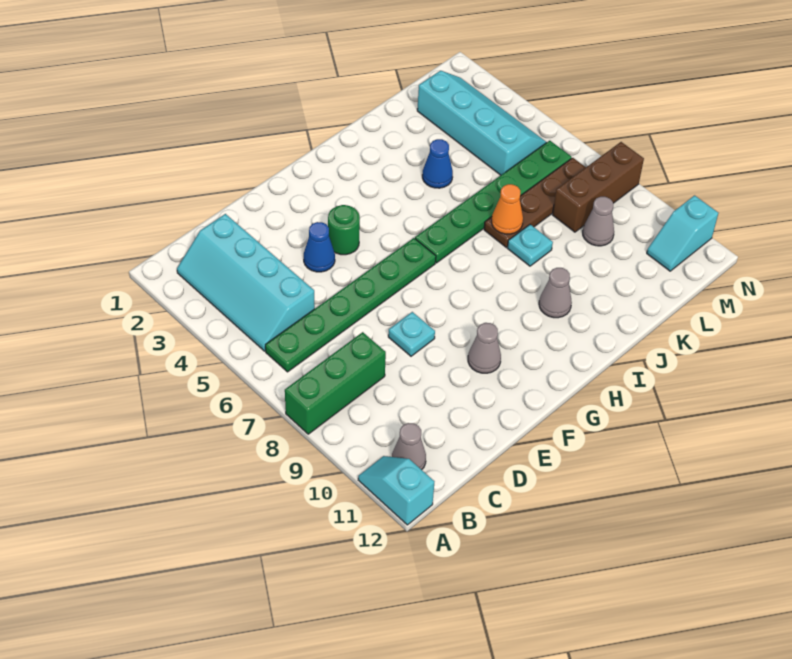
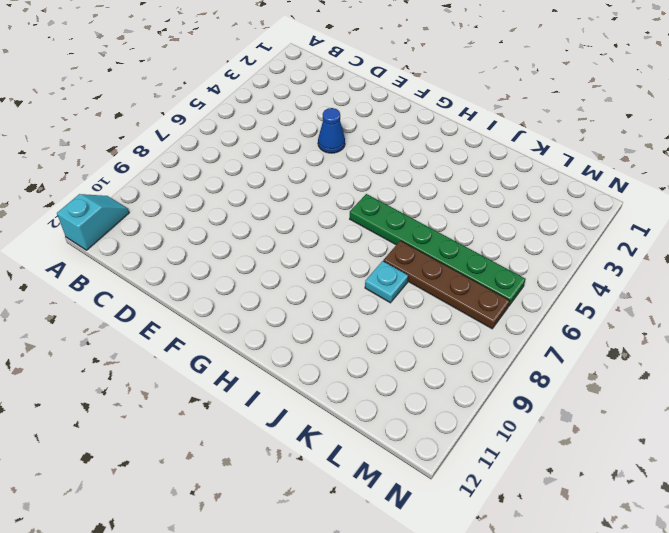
none -> green 1x3 brick [285,332,386,434]
none -> cyan 2x4 slope [177,214,315,351]
none -> green 1x6 plate [265,238,436,372]

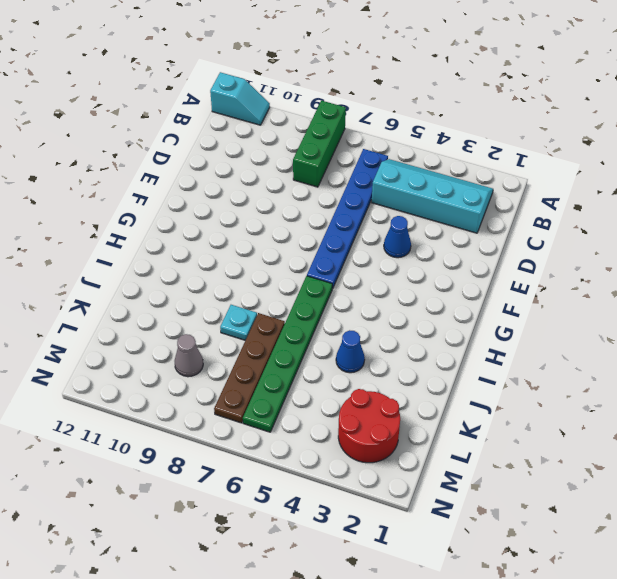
blue 1x6 plate [307,149,388,288] -> green 1x6 plate [265,238,436,372]
red 2x2 round brick [338,389,400,463] -> cyan 2x4 slope [417,71,547,175]
none -> grey 1x1 cone [392,423,426,470]
none -> cyan 1x1 plate [388,312,435,356]
none -> green 1x1 round brick [328,205,360,255]

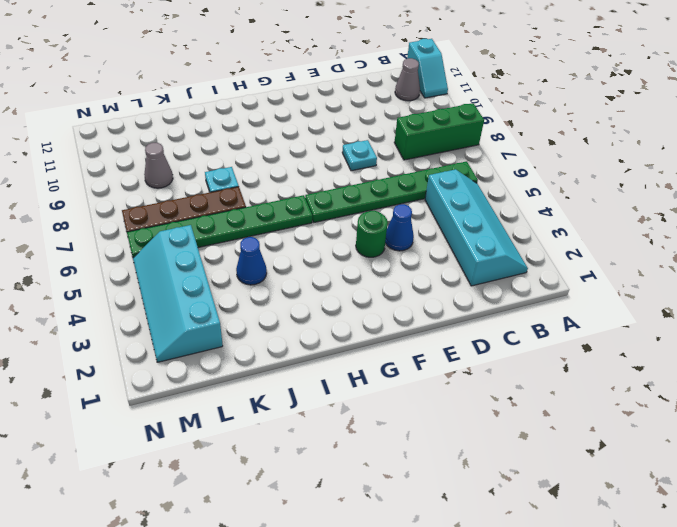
none -> grey 1x1 cone [468,323,501,373]
none -> grey 1x1 cone [539,268,572,318]
none -> brown 1x3 brick [552,142,644,232]

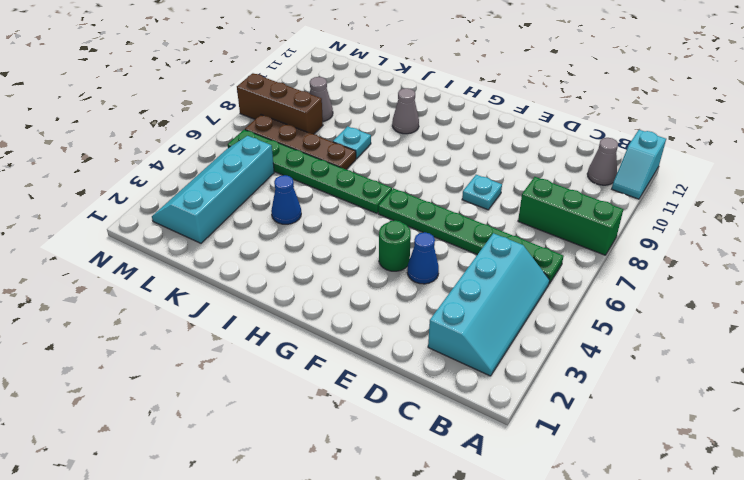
none -> grey 1x1 cone [468,323,501,373]
none -> cyan 1x2 slope [647,195,718,271]
none -> orange 1x1 cone [492,184,523,234]

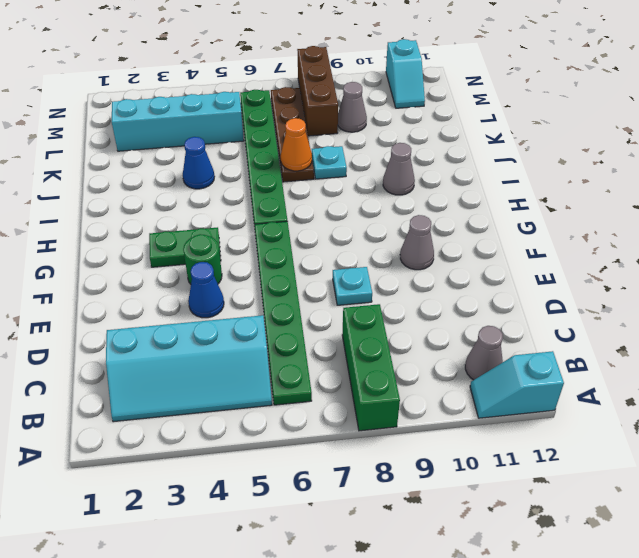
green 1x2 plate [149,227,221,267] -> none

